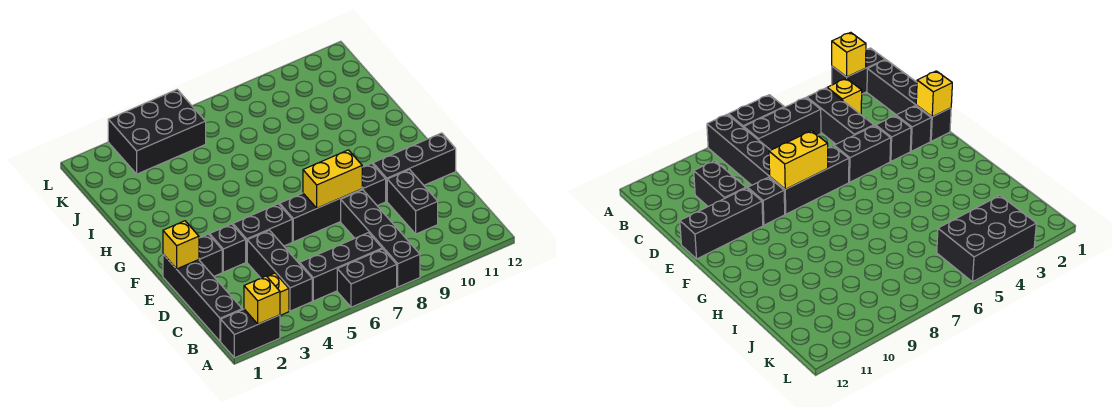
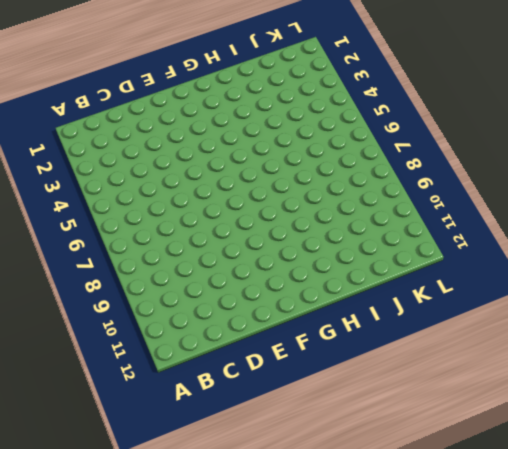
none -> black 1x2 brick [221,309,280,358]
none -> black 1x2 brick [337,249,397,307]
none -> black 1x4 brick [341,190,420,287]

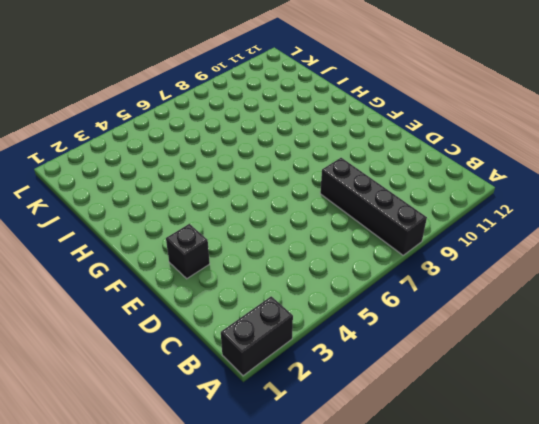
none -> black 1x2 brick [337,249,397,307]
none -> black 1x4 brick [163,254,242,341]
none -> yellow 1x1 brick [267,273,289,315]

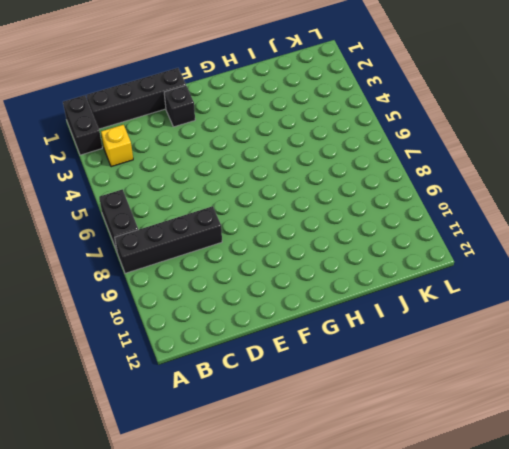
none -> black 1x3 brick [247,230,312,311]
none -> black 1x3 brick [300,233,382,301]
none -> black 1x2 brick [387,170,438,234]

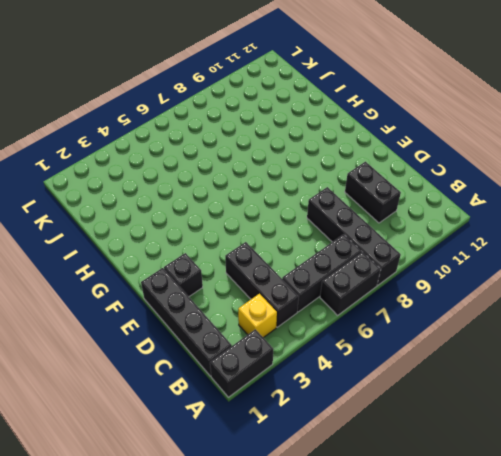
none -> black 1x1 brick [210,224,246,272]
none -> black 1x2 brick [233,204,292,262]
none -> black 1x3 brick [280,189,362,242]

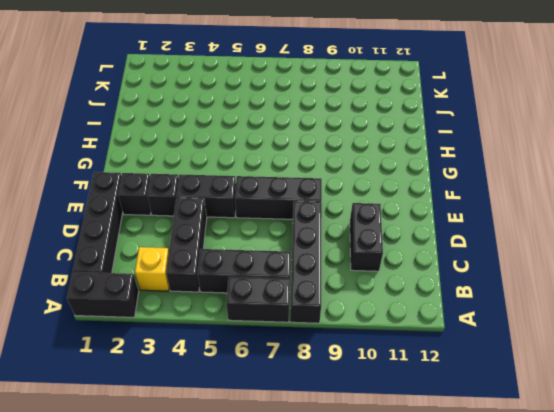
none -> black 1x1 brick [362,163,386,206]
none -> black 1x3 brick [373,133,456,201]
none -> black 2x3 brick [108,90,206,174]

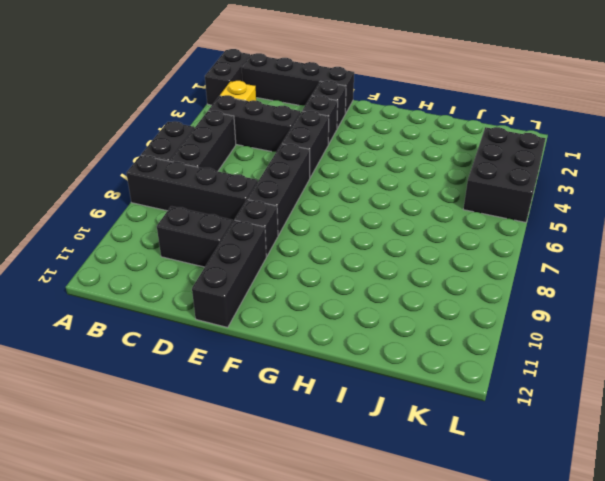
none -> yellow 1x1 brick [244,276,280,324]
none -> yellow 1x1 brick [163,221,199,269]
none -> yellow 1x2 brick [303,150,362,208]

